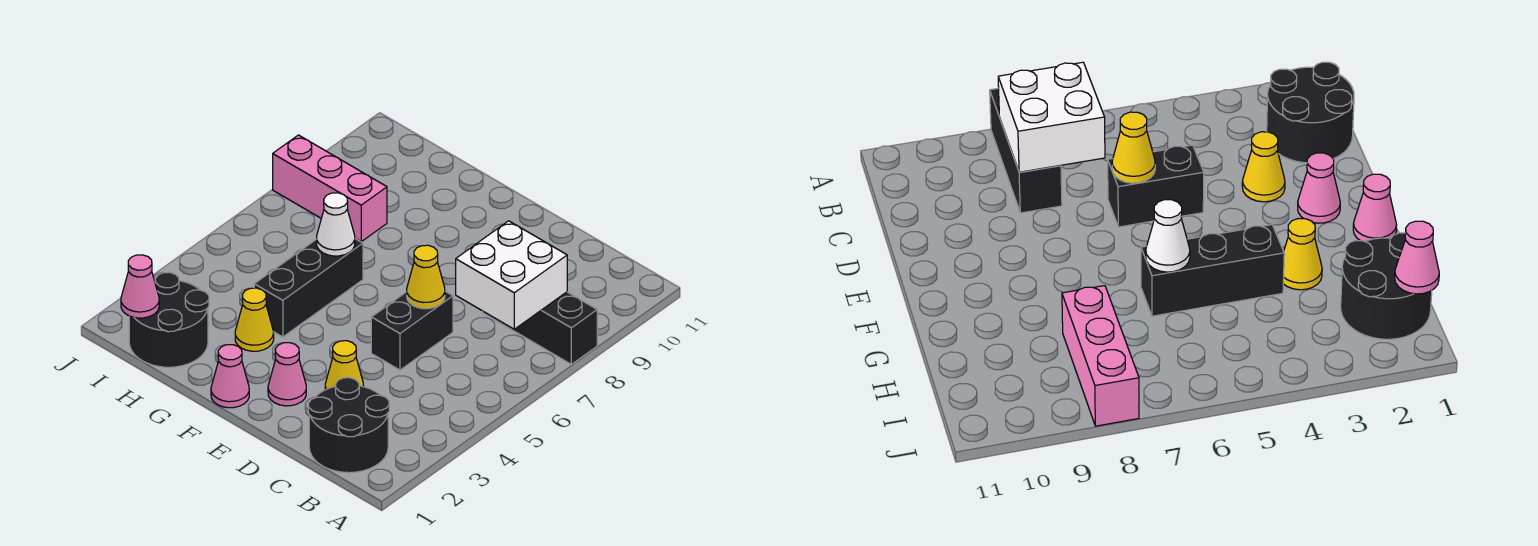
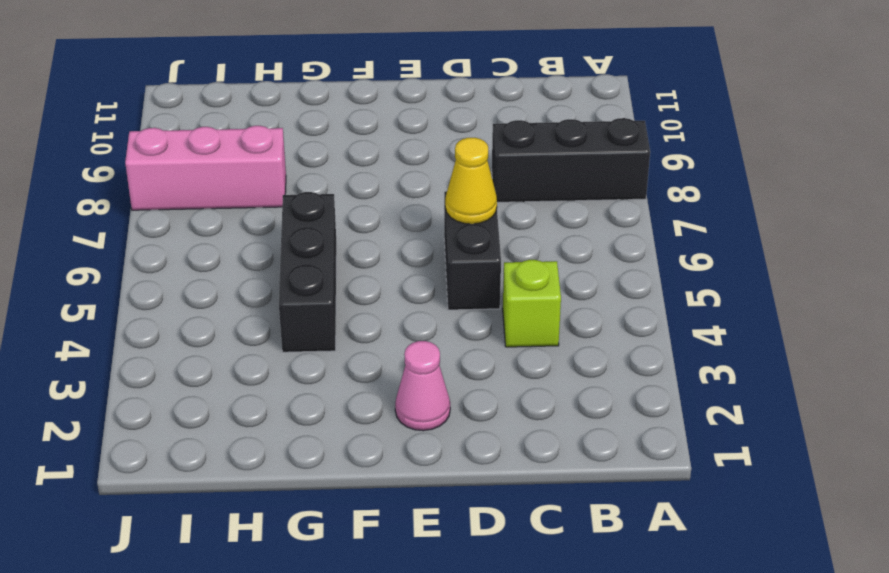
lime 1x1 brick [503,260,561,347] -> none
none -> black 2x2 round brick [308,378,389,473]
none -> yellow 1x1 cone [325,341,364,390]
none -> pink 1x1 cone [211,345,249,408]

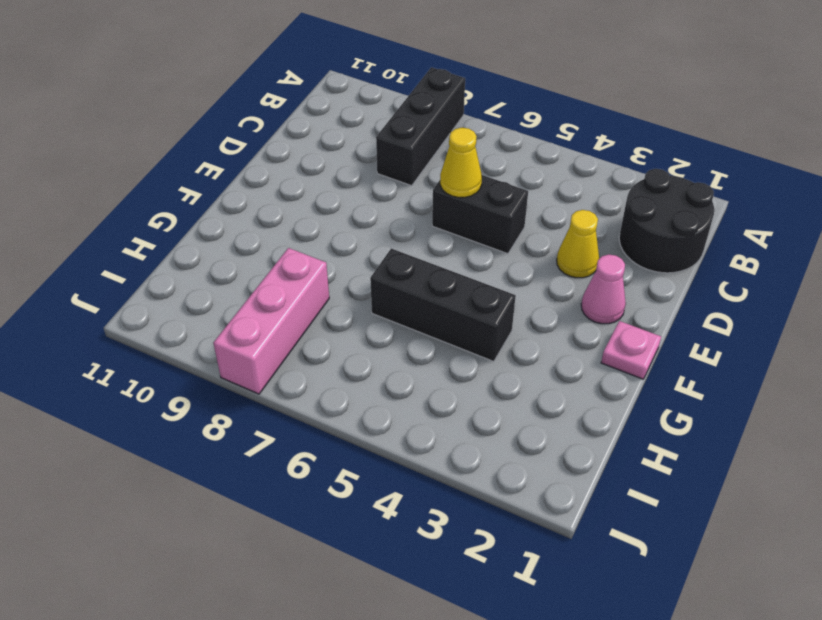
pink 1x1 plate [601,321,661,379] -> pink 1x1 cone [211,345,249,408]
none -> yellow 1x1 cone [235,288,274,351]
none -> black 2x2 round brick [129,272,209,367]
none -> white 2x2 brick [456,221,567,329]

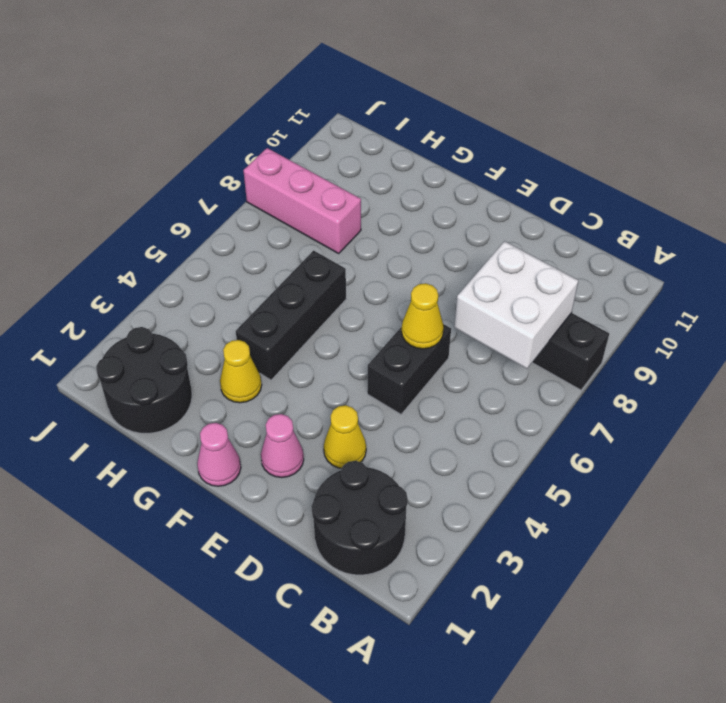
none -> white 1x1 cone [317,193,355,256]
none -> pink 1x1 cone [121,255,159,318]

